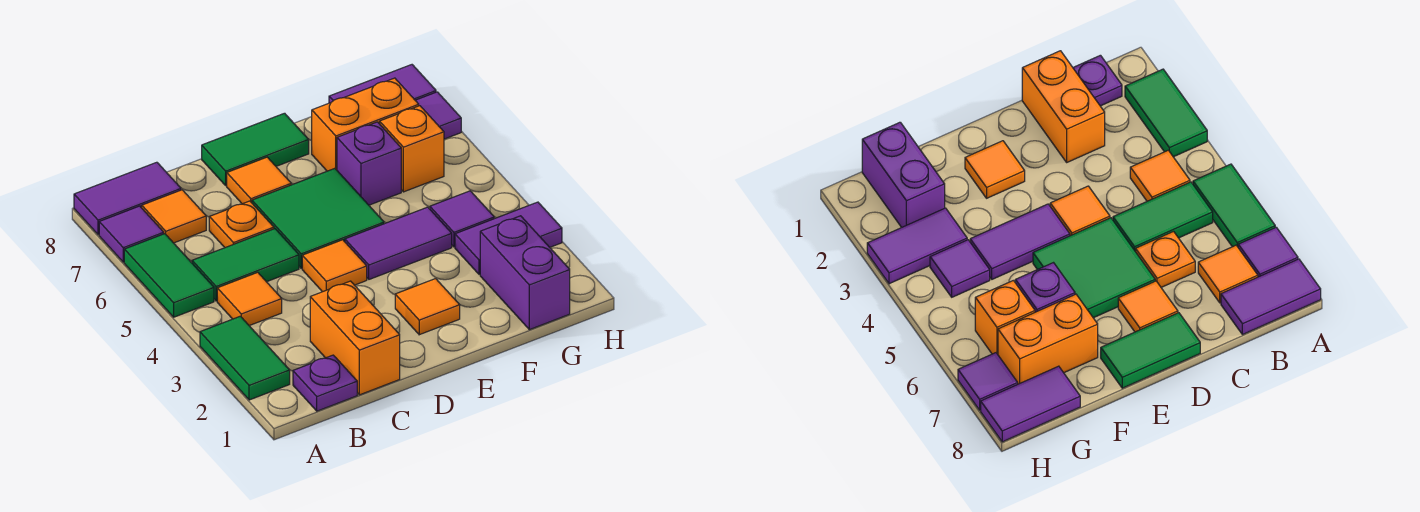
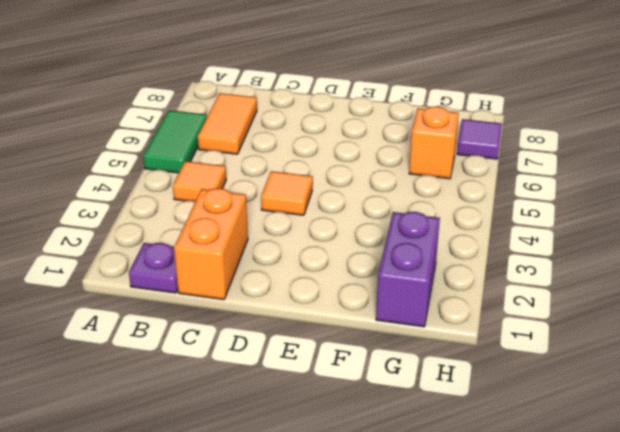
orange 1x2 tile [198,93,257,154] -> orange 1x1 tile [142,190,206,243]
none -> green 1x2 tile [200,316,290,400]
none -> purple 1x1 tile [99,206,164,262]
none -> purple 1x2 tile [74,162,181,235]

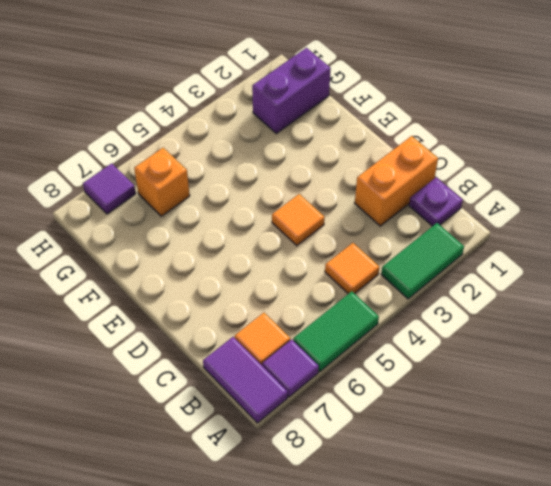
none -> green 1x2 tile [192,229,299,301]
none -> orange 1x1 plate [209,201,274,248]
none -> green 2x2 tile [252,168,384,268]

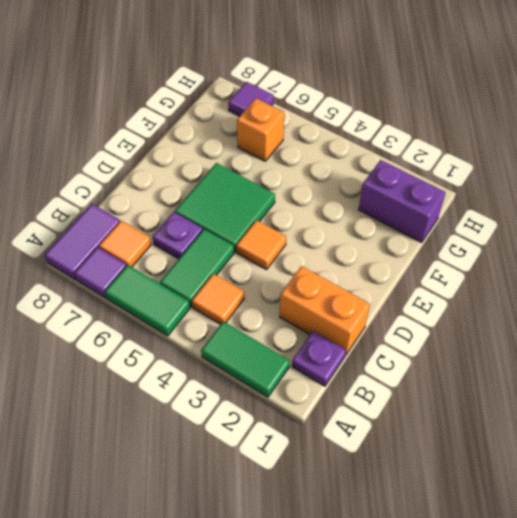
purple 1x1 plate [152,212,203,259] -> orange 1x1 plate [209,201,274,248]
none -> orange 1x1 tile [227,157,291,204]
none -> green 1x2 tile [202,113,309,186]
none -> orange 1x1 tile [395,279,460,335]

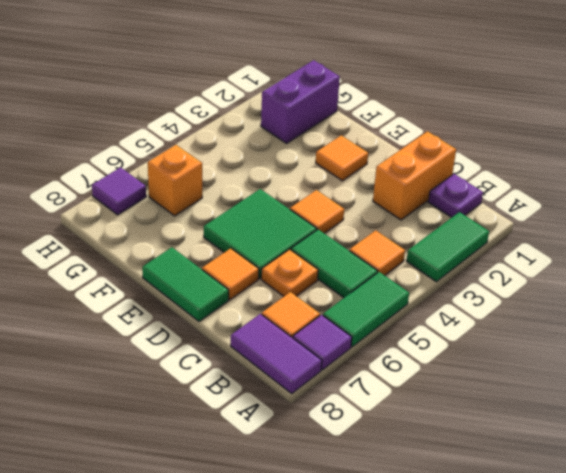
none -> purple 1x2 tile [345,207,452,279]
none -> purple 1x1 brick [337,122,401,205]
none -> orange 1x2 brick [312,78,419,171]

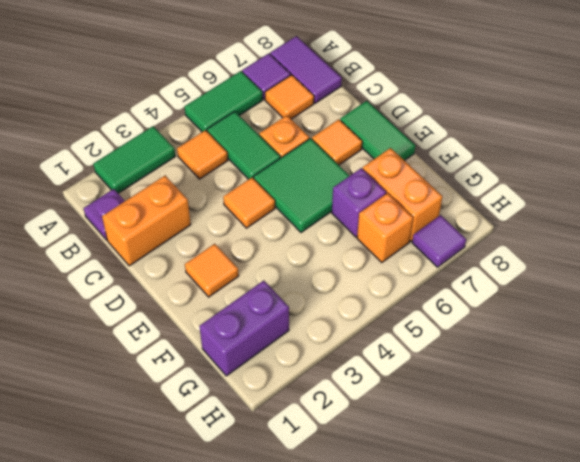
none -> purple 1x2 tile [345,207,452,279]
none -> purple 1x2 tile [455,202,562,274]
none -> purple 1x1 tile [430,191,494,247]

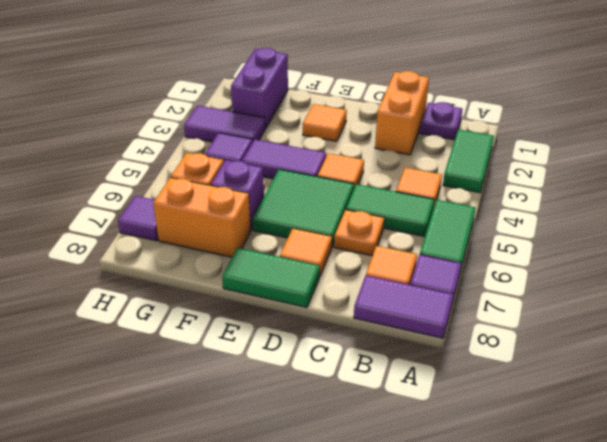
none -> purple 1x2 tile [329,65,436,103]

